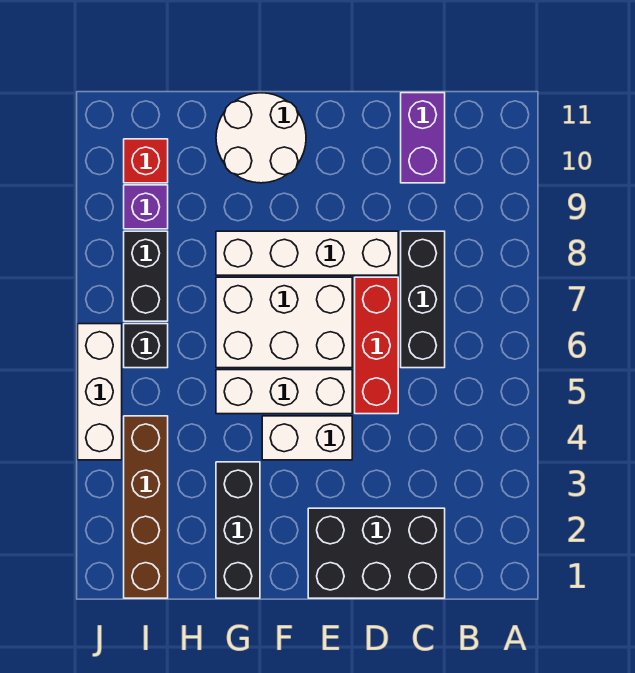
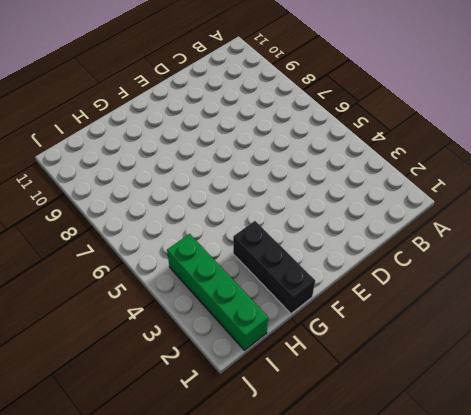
green 1x4 brick [167,234,268,350] -> brown 1x4 brick [124,416,168,598]
none -> black 2x3 brick [308,508,445,598]
none -> black 1x3 brick [401,231,445,368]
none -> purple 1x2 brick [401,93,445,183]

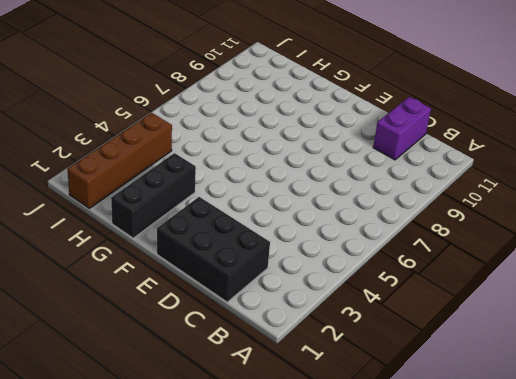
none -> black 1x3 brick [401,231,445,368]
none -> red 1x3 brick [355,277,398,414]
none -> white 1x4 brick [216,231,398,275]

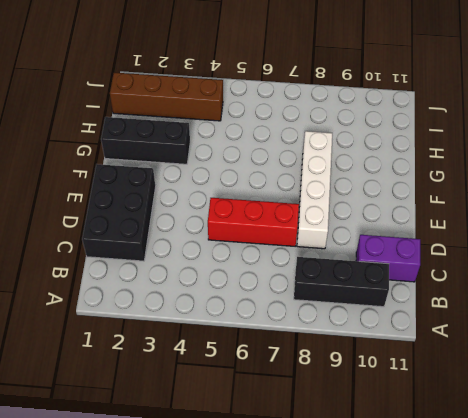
black 1x3 brick [294,257,389,307] -> black 1x3 brick moved to [401,231,445,368]
none -> white 1x2 brick [262,416,352,460]
none -> white 1x3 brick [216,370,352,414]
none -> white 2x3 brick [216,277,352,368]

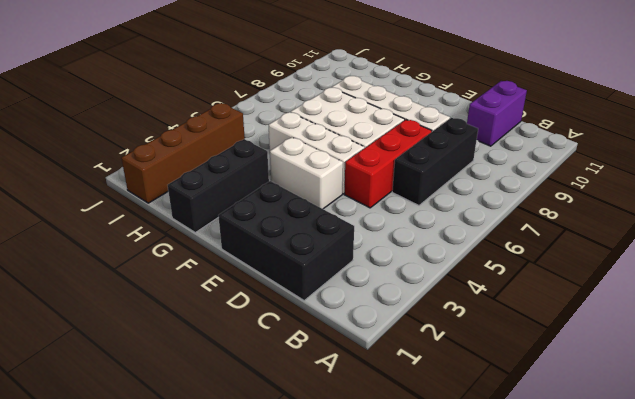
none -> white 2x2 round brick [216,93,306,183]
none -> black 1x1 brick [124,324,168,368]
none -> black 1x2 brick [124,231,168,321]

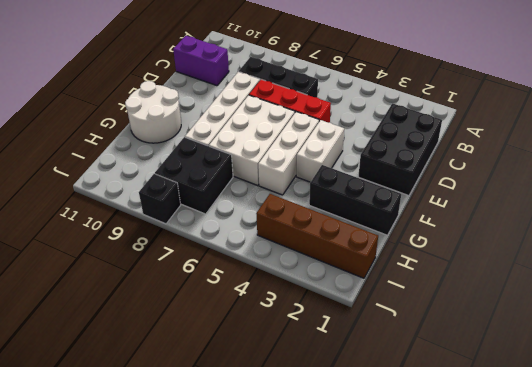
black 2x2 brick [155,137,233,214] -> black 1x2 brick [124,231,168,321]
black 1x1 brick [139,174,181,224] -> black 1x1 brick moved to [124,324,168,368]
none -> purple 1x1 brick [124,185,168,229]
none -> red 1x1 brick [124,139,168,183]
none -> white 1x3 brick [78,324,122,460]

